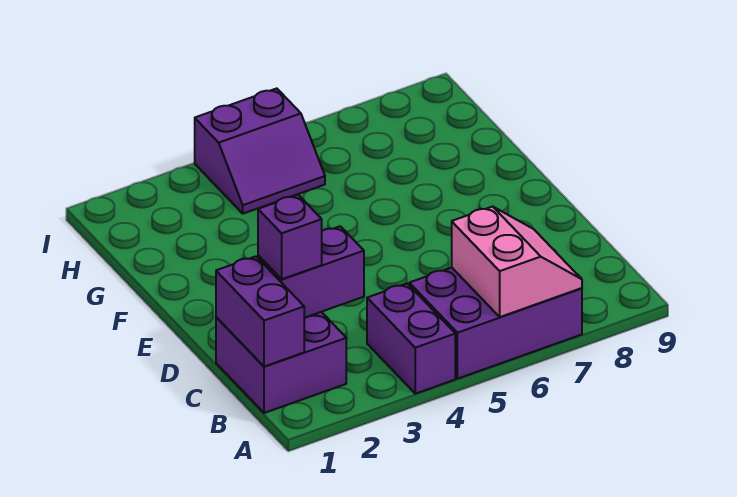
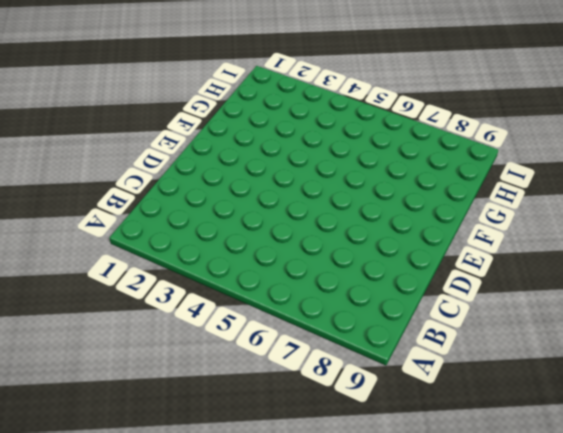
none -> purple 1x2 brick [367,284,455,394]
none -> purple 2x3 brick [409,268,582,379]

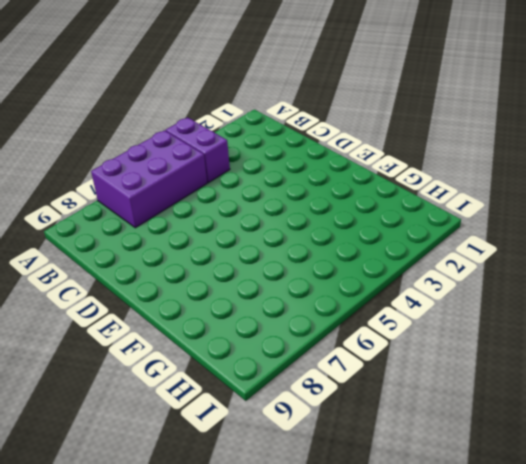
none -> purple 2x2 brick [216,312,346,413]
none -> purple 2x2 slope [195,88,325,214]

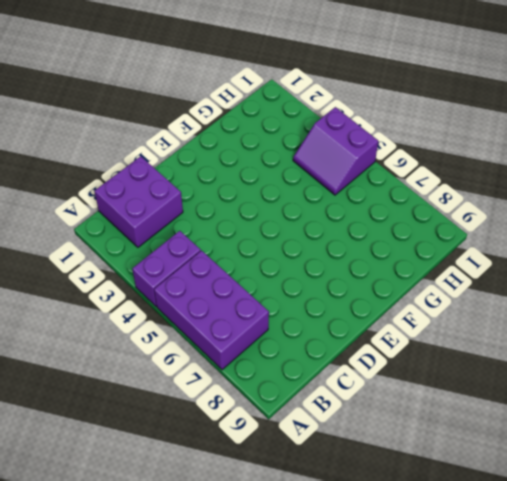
none -> pink 2x2 slope [452,206,582,317]
none -> purple 1x2 brick [216,256,304,367]

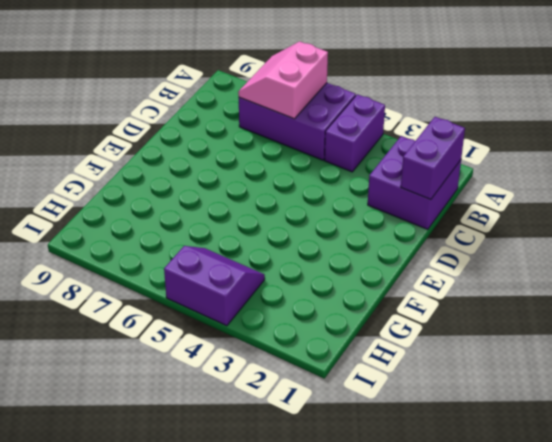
none -> purple 1x2 brick [258,226,364,318]
none -> purple 1x1 brick [258,195,322,279]

